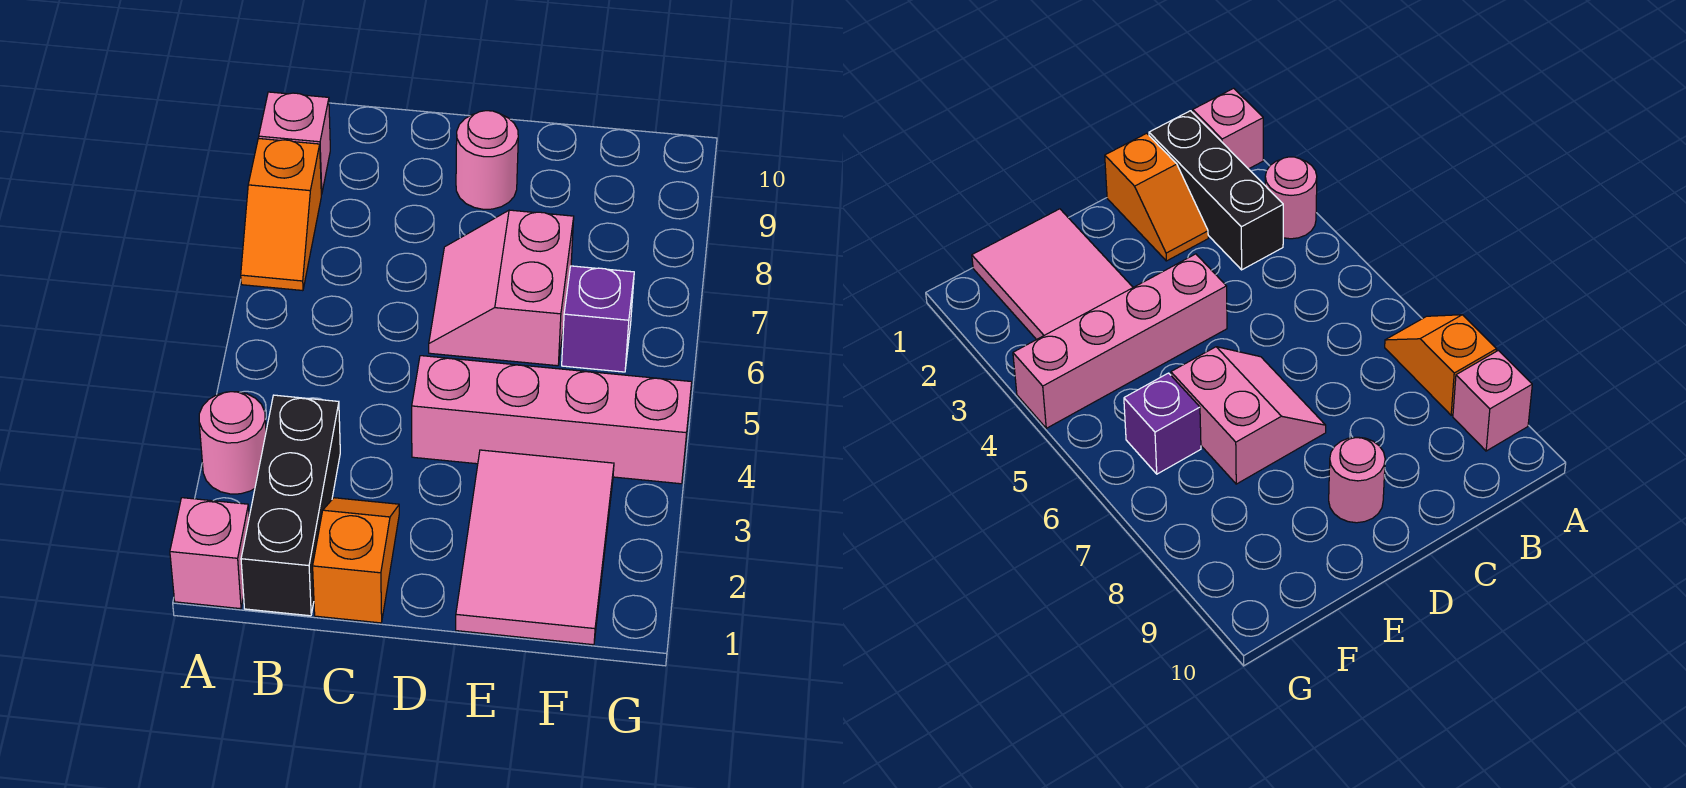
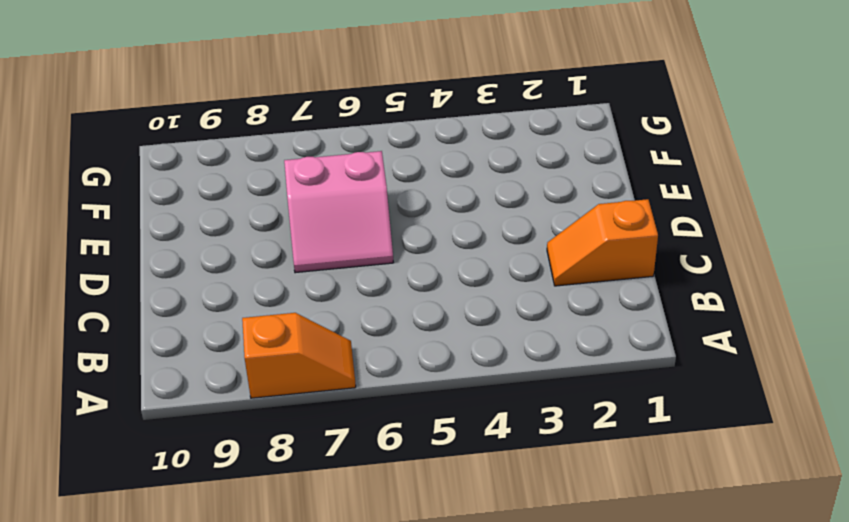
none -> pink 1x1 brick [170,498,249,609]
none -> pink 1x1 round brick [199,392,266,494]

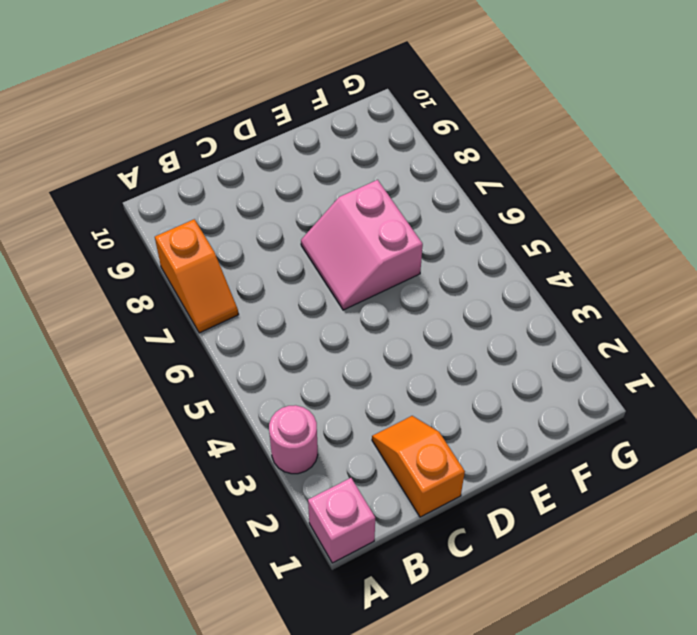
none -> pink 1x1 brick [259,92,330,194]
none -> black 1x3 brick [241,395,340,616]

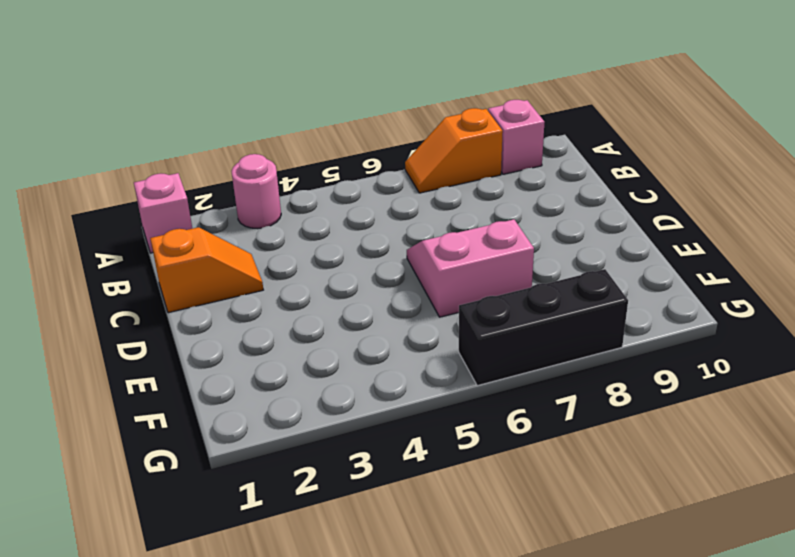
black 1x3 brick [459,269,628,386] -> black 1x3 brick moved to [241,395,340,616]
none -> pink 1x4 brick [412,356,692,484]
none -> pink 1x1 round brick [456,111,518,209]

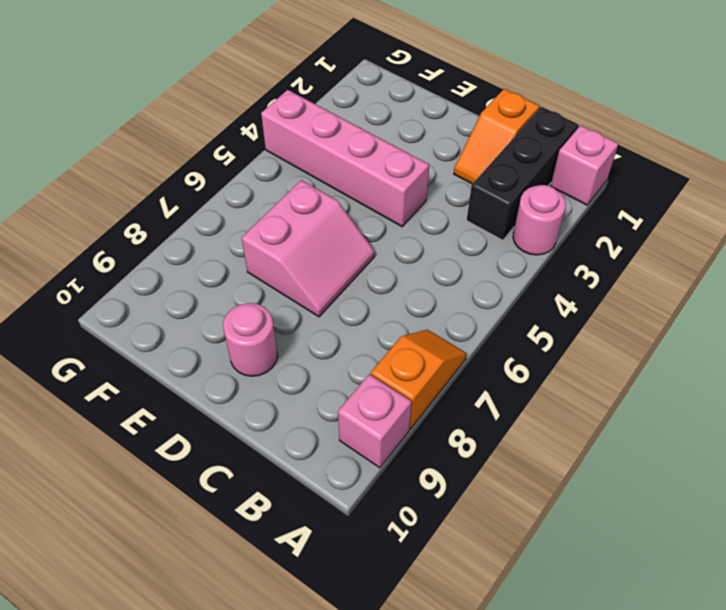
none -> pink 2x3 tile [456,450,614,645]
none -> purple 1x1 brick [562,266,634,372]

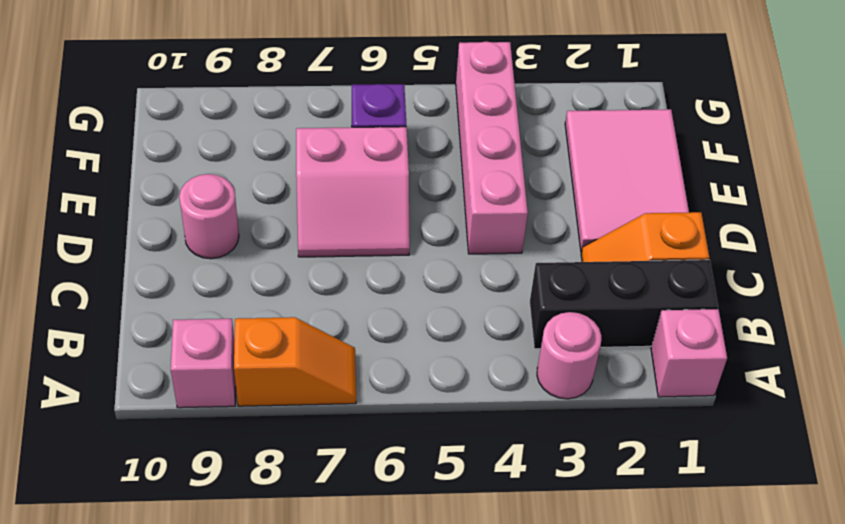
pink 2x3 tile [565,109,689,252] -> pink 2x3 tile turned to [456,450,614,645]

